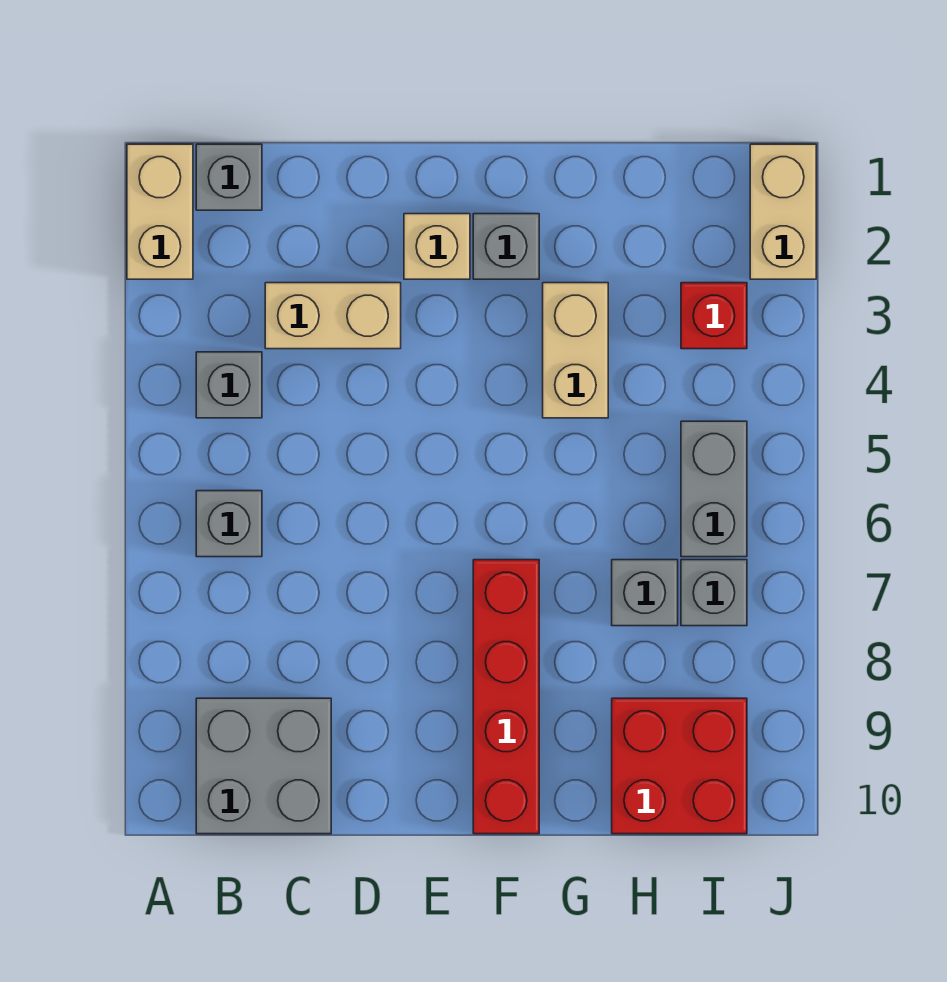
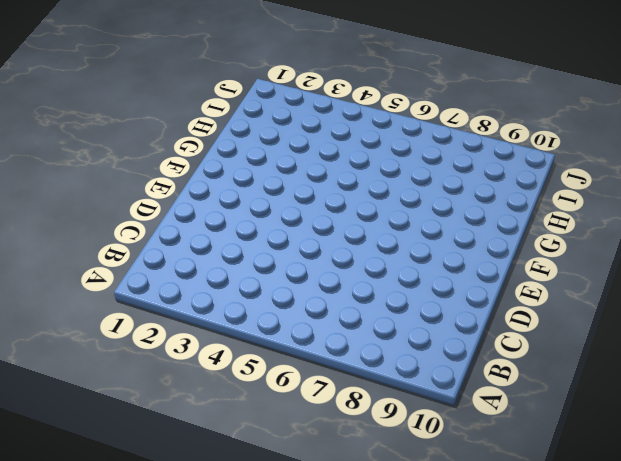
none -> tan 1x2 brick [127,144,193,279]
none -> grey 1x1 brick [196,144,262,210]
none -> grey 1x1 brick [196,352,262,418]

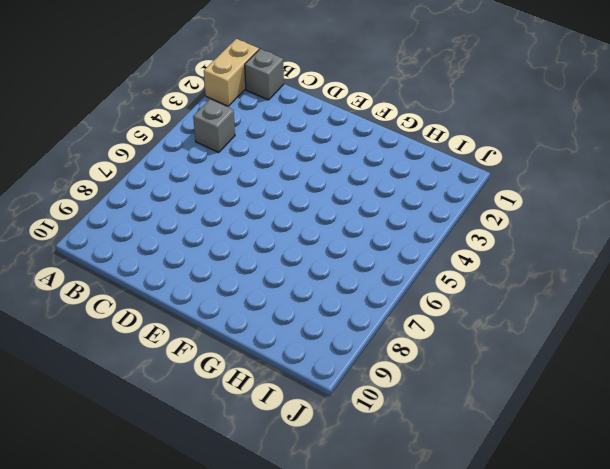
none -> grey 1x1 brick [196,491,262,557]
none -> grey 2x2 brick [196,698,331,834]
none -> tan 1x2 brick [265,283,401,349]

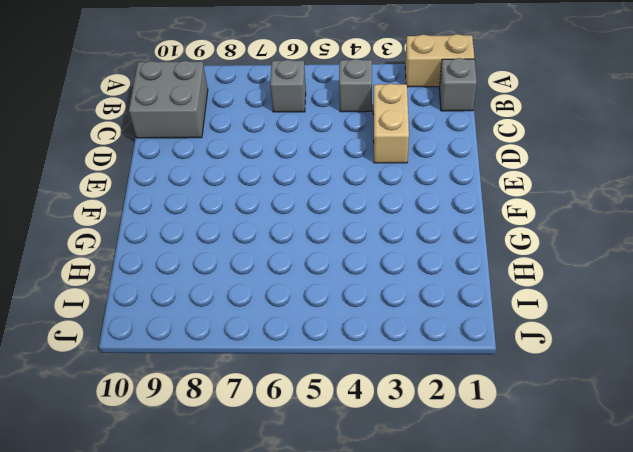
none -> tan 1x1 brick [404,214,470,279]
none -> grey 1x1 brick [473,214,539,279]
none -> red 1x4 brick [473,560,539,834]

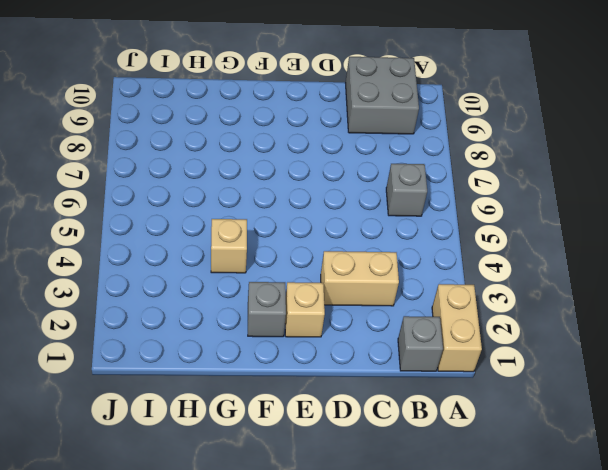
tan 1x1 brick [211,219,247,273] -> tan 1x2 brick [543,283,608,418]
none -> grey 1x1 brick [196,352,262,418]
none -> red 1x4 brick [473,560,539,834]
none -> grey 1x1 brick [612,560,678,626]

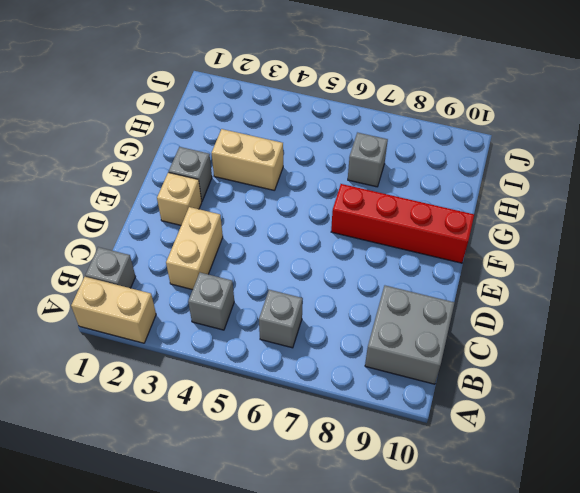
none -> red 2x2 brick [612,698,747,834]
none -> red 1x1 brick [681,283,747,349]
none -> grey 1x2 brick [681,421,747,557]

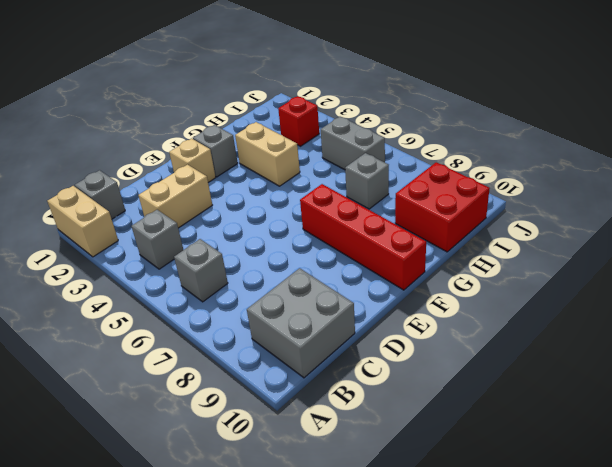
none -> grey 1x1 brick [681,560,747,626]
none -> tan 1x2 brick [750,144,816,279]

